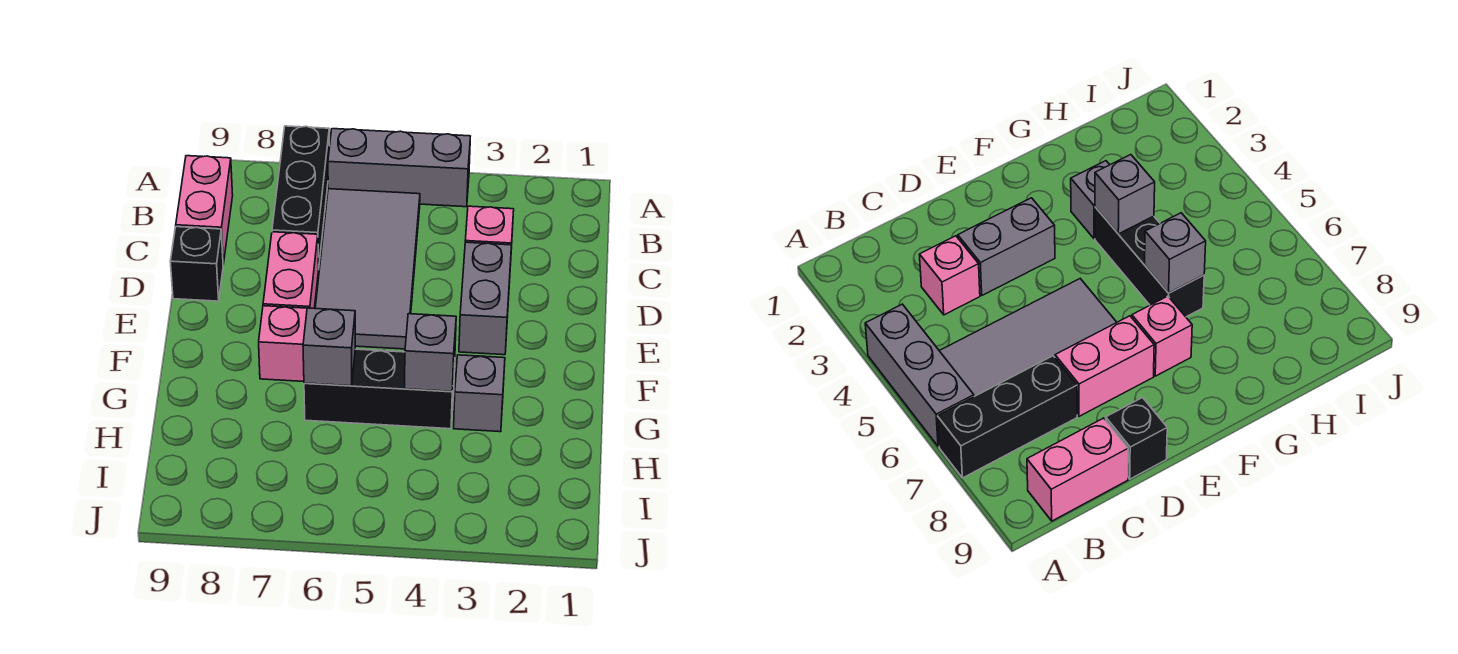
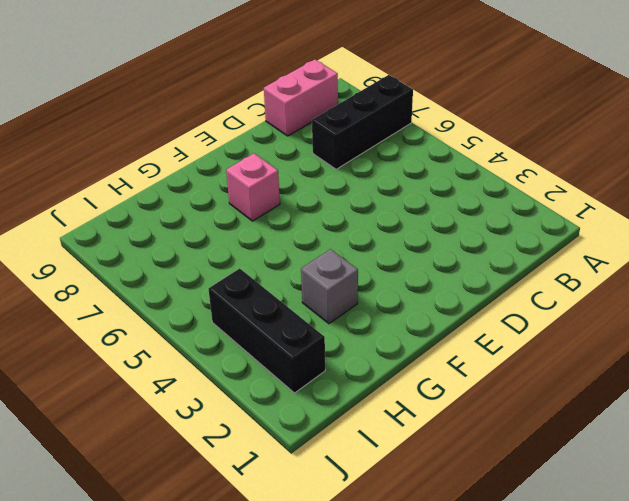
black 1x3 brick [208,268,325,393] -> black 1x3 brick moved to [304,349,455,429]
none -> grey 1x3 brick [328,129,470,207]
none -> grey 2x4 tile [315,189,420,349]
none -> pink 1x1 brick [465,206,514,266]

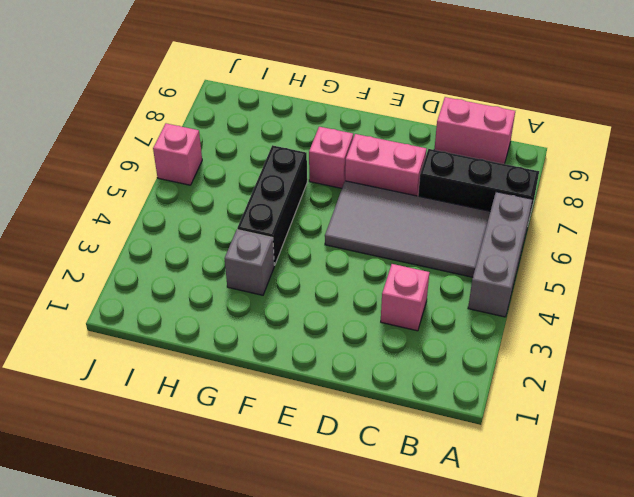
pink 1x1 brick [153,123,202,185] -> none
none -> grey 1x2 brick [459,242,512,355]
none -> black 1x1 brick [170,227,223,301]
none -> grey 1x1 brick [404,314,456,392]

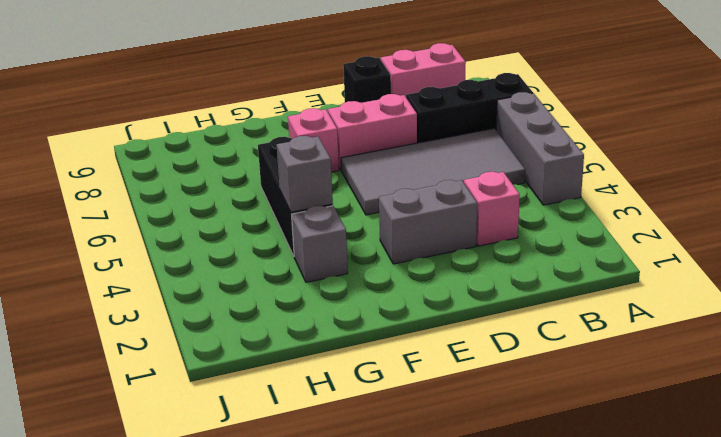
none -> grey 1x1 brick [303,308,355,386]

